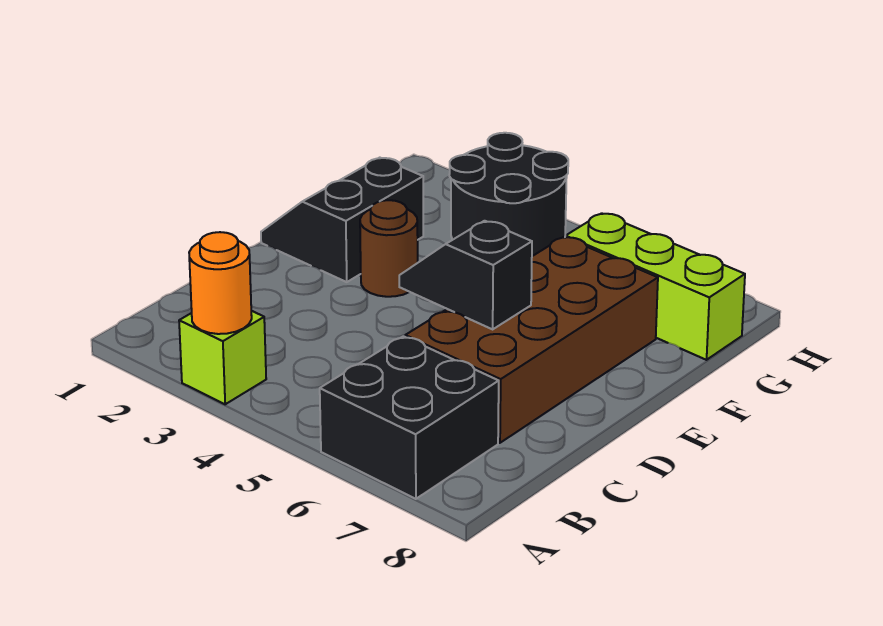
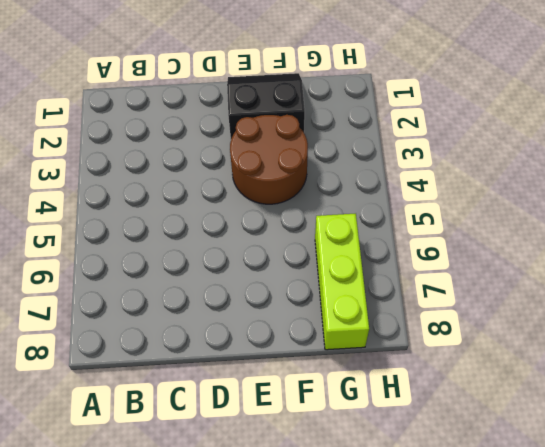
brown 2x2 round brick [230,115,308,204] -> brown 1x1 round brick [360,200,418,297]
none -> lime 1x1 brick [179,311,266,404]
none -> black 2x2 brick [320,336,499,499]

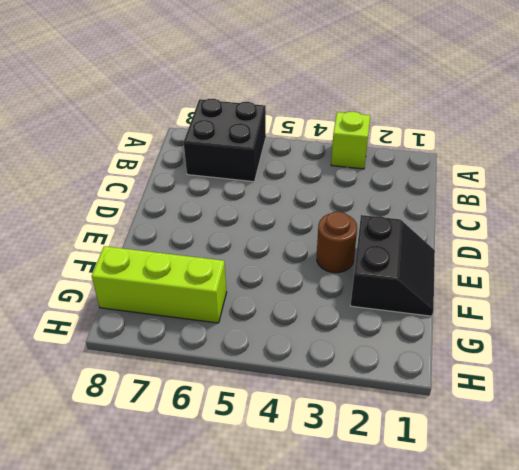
none -> brown 2x4 brick [405,237,658,443]
none -> black 2x2 round brick [449,133,568,256]

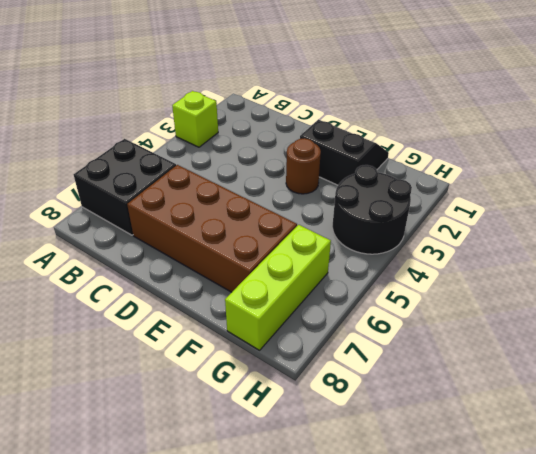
none -> orange 1x1 round brick [189,232,252,334]
none -> black 1x2 slope [399,221,532,329]

